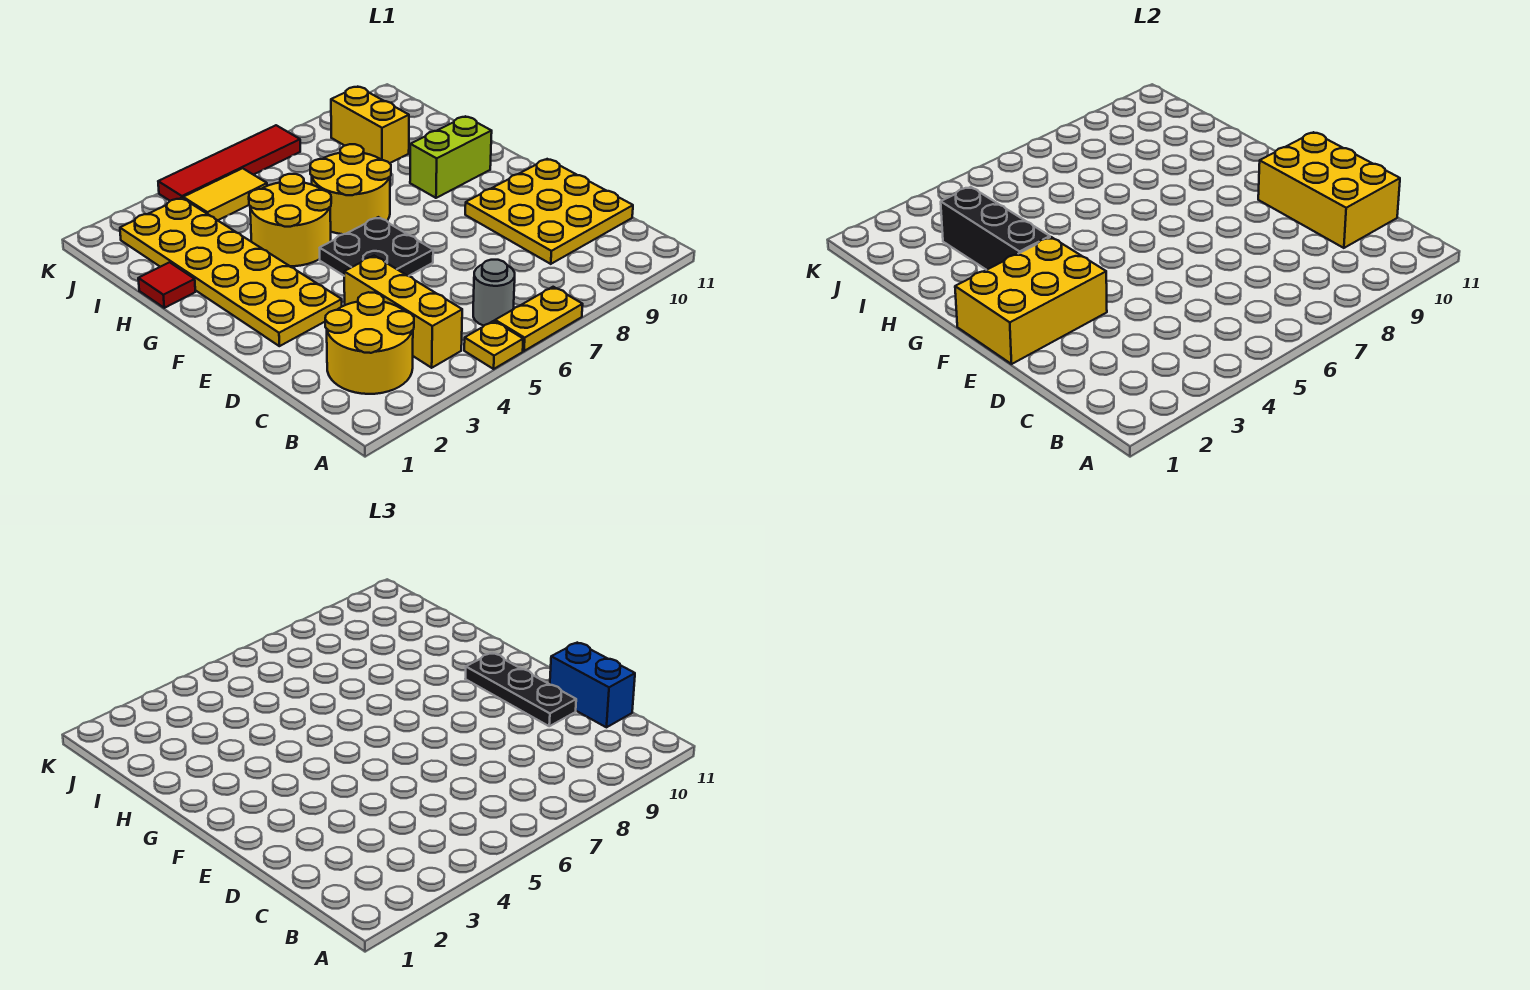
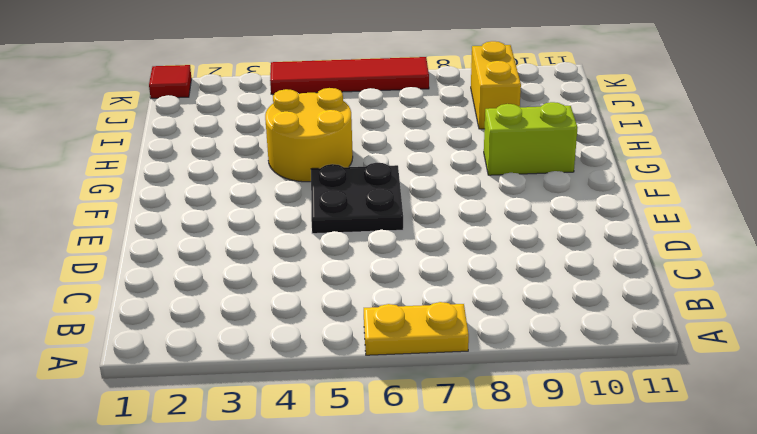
red 1x1 tile [149,65,192,98] -> red 1x1 tile moved to [138,262,195,308]
none -> yellow 1x1 plate [464,321,523,369]
none -> yellow 2x2 round brick [325,292,414,394]
none -> yellow 1x3 brick [344,256,462,368]

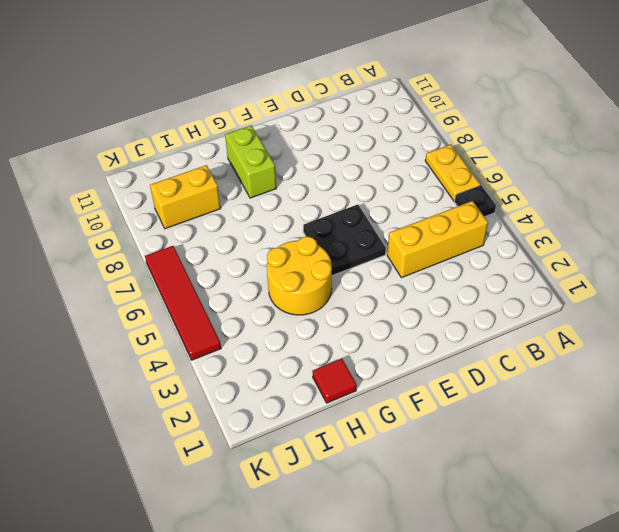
black 1x1 plate [455,185,496,217] -> yellow 1x1 plate [464,321,523,369]
none -> yellow 2x2 round brick [325,292,414,394]
none -> grey 1x1 round brick [473,260,515,326]
none -> yellow 3x3 plate [465,159,633,264]

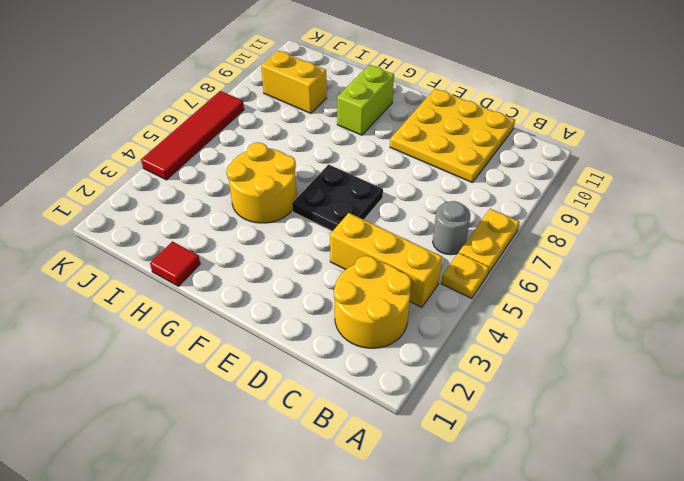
none -> yellow 2x6 plate [120,198,342,346]
none -> yellow 2x2 round brick [310,144,391,234]
none -> yellow 1x2 tile [183,168,267,220]

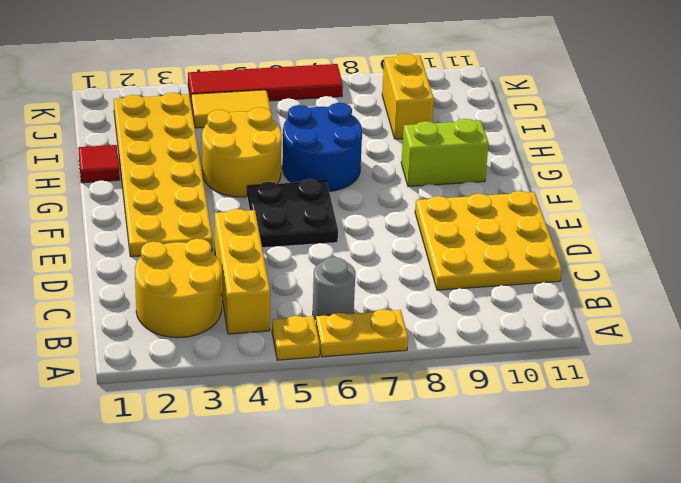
blue 2x2 round brick [282,103,362,192] -> yellow 2x2 round brick [310,144,391,234]
none -> yellow 2x3 brick [1258,132,1400,248]
none -> yellow 2x3 brick [955,237,1107,364]
none -> black 1x3 brick [941,187,1050,270]

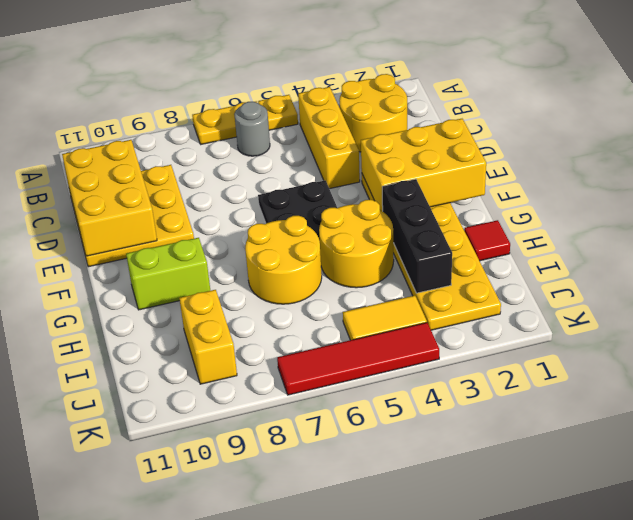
none -> blue 1x2 brick [550,643,635,727]
none -> black 1x3 plate [465,653,576,726]

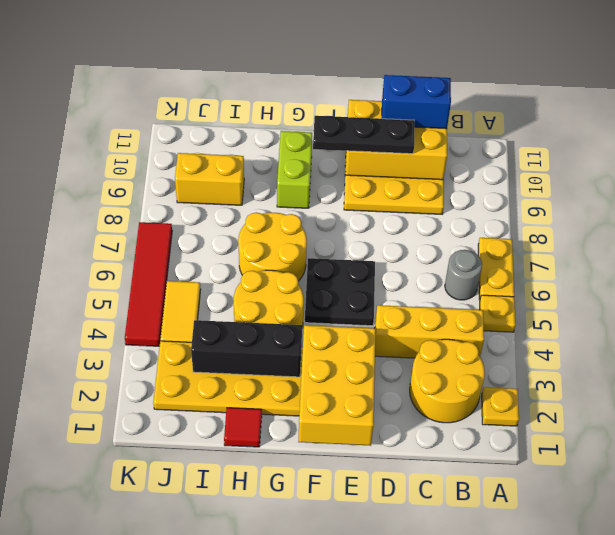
yellow 1x1 plate [482,387,519,426] -> none

